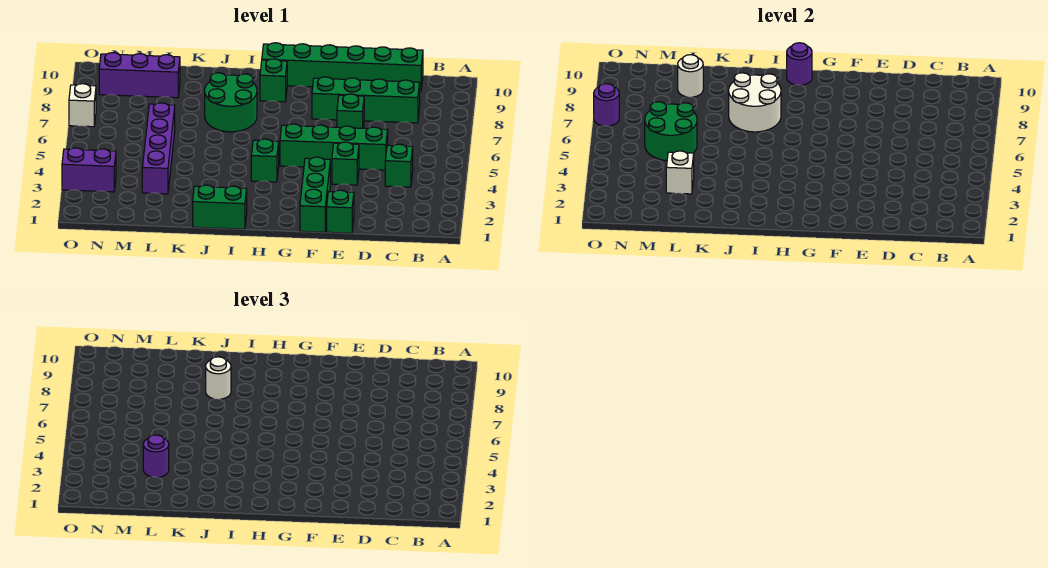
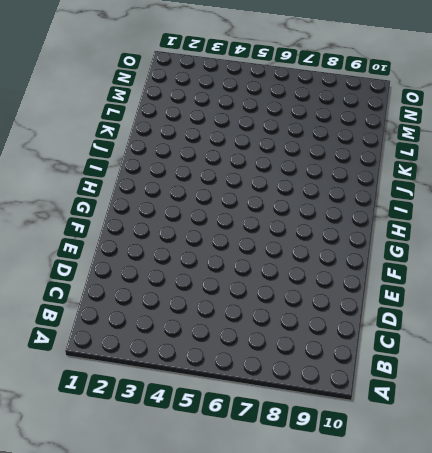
none -> green 1x1 brick [385,144,413,187]
none -> green 1x4 brick [312,77,420,123]
none -> green 1x6 brick [262,43,423,91]

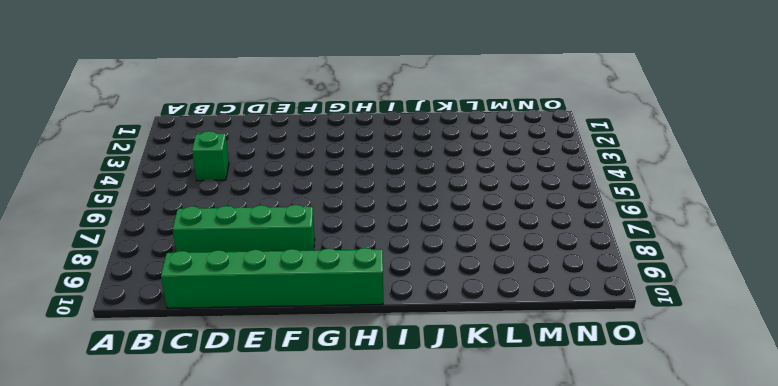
none -> green 1x4 brick [280,124,388,170]
none -> green 1x1 brick [327,190,354,233]
none -> green 1x1 brick [332,142,359,185]

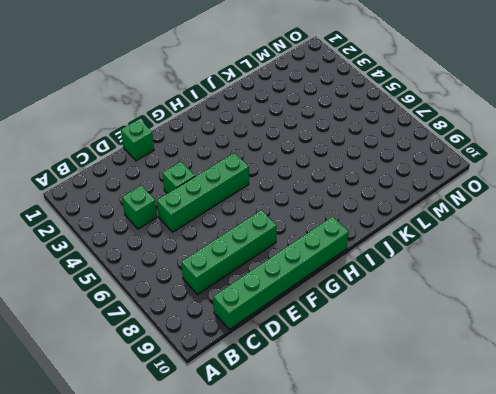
none -> green 1x1 brick [337,94,364,128]
none -> green 1x3 brick [300,157,330,232]
none -> green 1x1 brick [251,139,279,182]

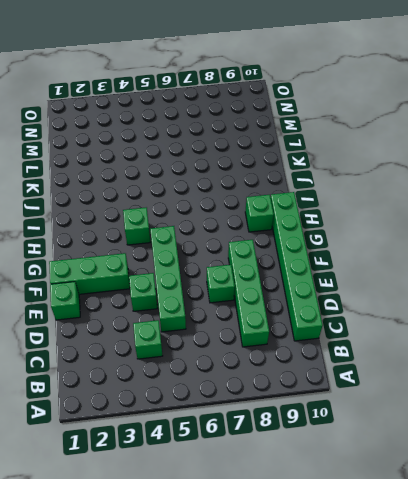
none -> green 1x2 brick [193,185,247,229]
none -> green 2x2 round brick [205,73,257,132]
none -> purple 1x4 brick [142,103,175,194]

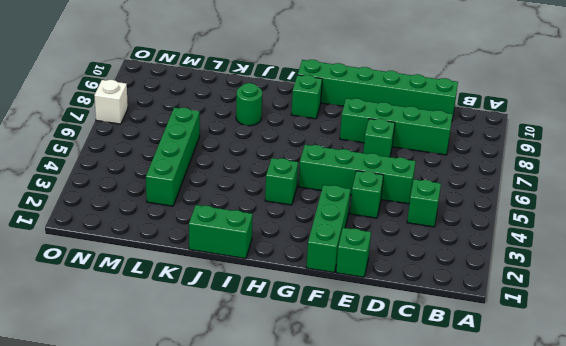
green 1x1 round brick [236,83,262,126] -> green 2x2 round brick [205,73,257,132]
green 1x4 brick [146,108,200,206] -> purple 1x4 brick [142,103,175,194]
none -> purple 1x3 brick [99,53,180,98]
none -> purple 1x2 brick [62,148,116,192]
none -> purple 1x1 round brick [787,43,812,85]

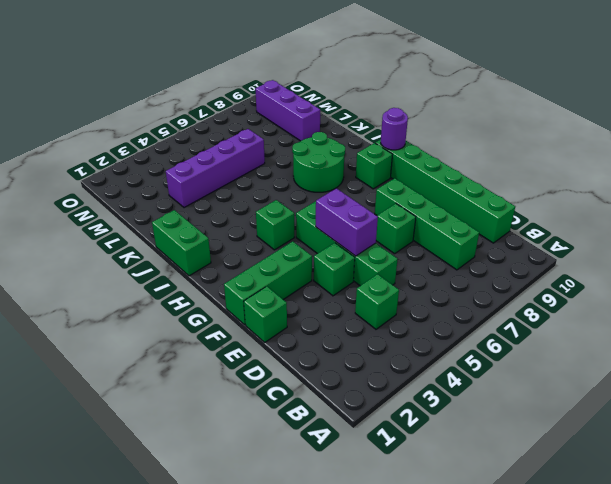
purple 1x2 brick [316,188,378,256] -> purple 1x2 brick moved to [62,148,116,192]
none -> white 1x1 brick [69,84,96,127]
none -> white 2x2 round brick [729,73,781,132]
none -> white 1x1 brick [666,151,694,194]

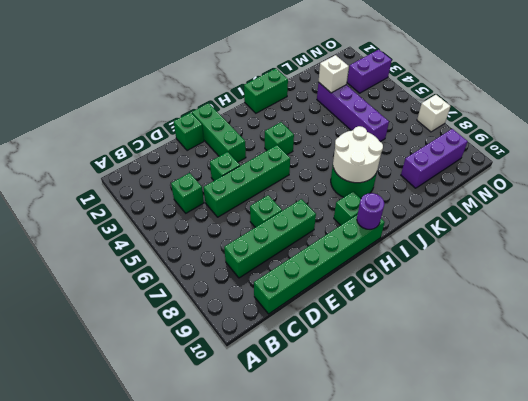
none -> green 2x2 round brick [645,102,697,161]
none -> white 1x1 round brick [678,55,703,97]
none -> purple 1x1 round brick [594,84,619,126]

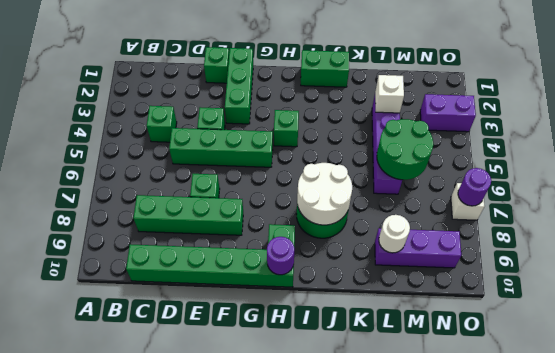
none -> white 1x1 round brick [206,357,231,399]
none -> purple 1x1 round brick [143,435,169,477]

